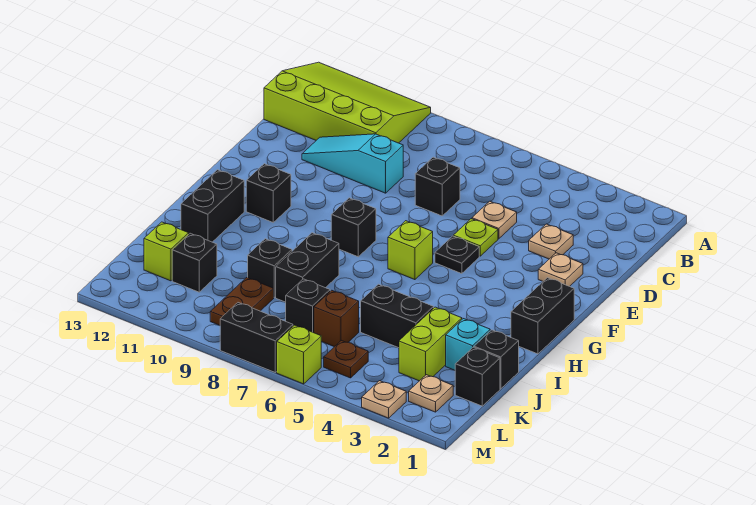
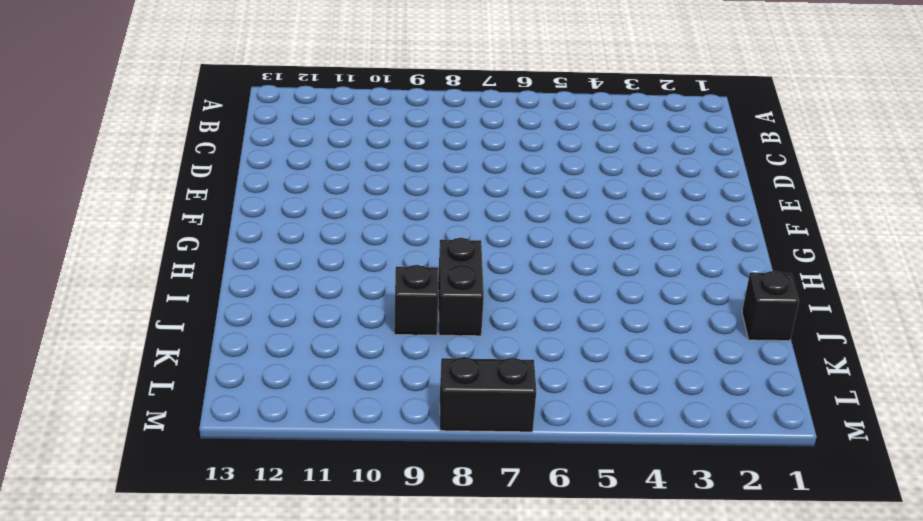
none -> lime 3x4 slope [264,62,431,143]
none -> tan 1x1 plate [529,224,573,259]
none -> tan 1x1 plate [472,201,517,239]
none -> black 1x1 brick [415,157,460,216]

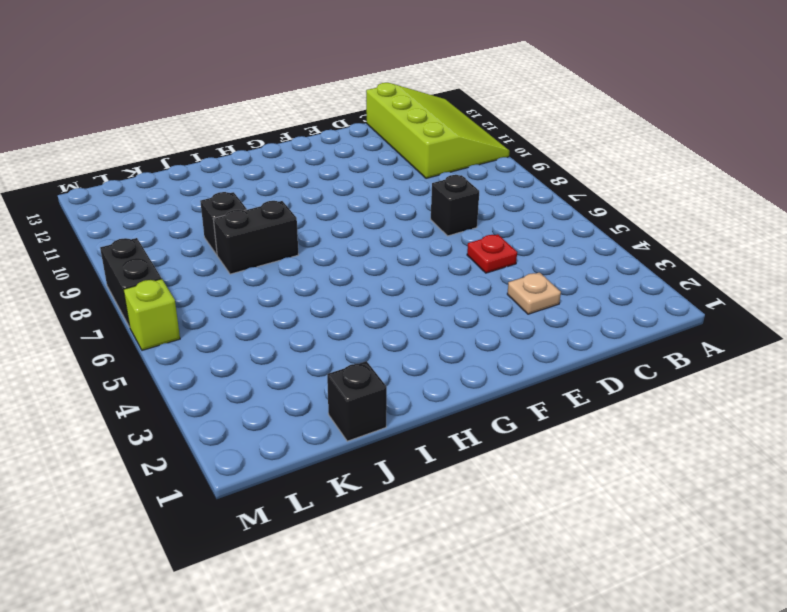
red 1x1 plate [467,234,517,273] -> tan 1x1 plate [472,201,517,239]
none -> cyan 1x3 slope [302,134,403,193]
none -> tan 1x1 plate [538,253,583,287]
none -> lime 1x1 plate [453,219,498,256]
none -> black 1x1 plate [435,236,479,274]

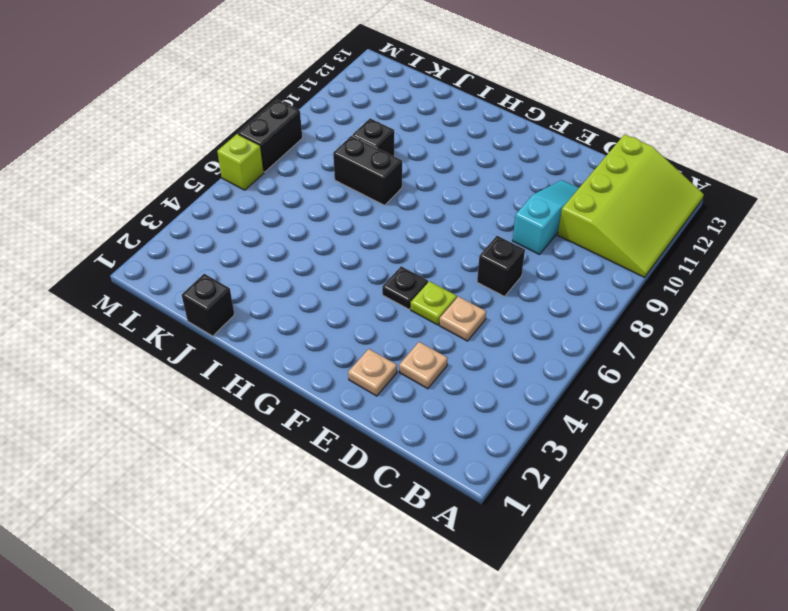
none -> black 1x2 brick [511,278,574,354]
none -> lime 1x1 brick [388,221,433,280]
none -> black 1x1 brick [331,198,376,257]
none -> black 1x1 brick [246,164,291,222]

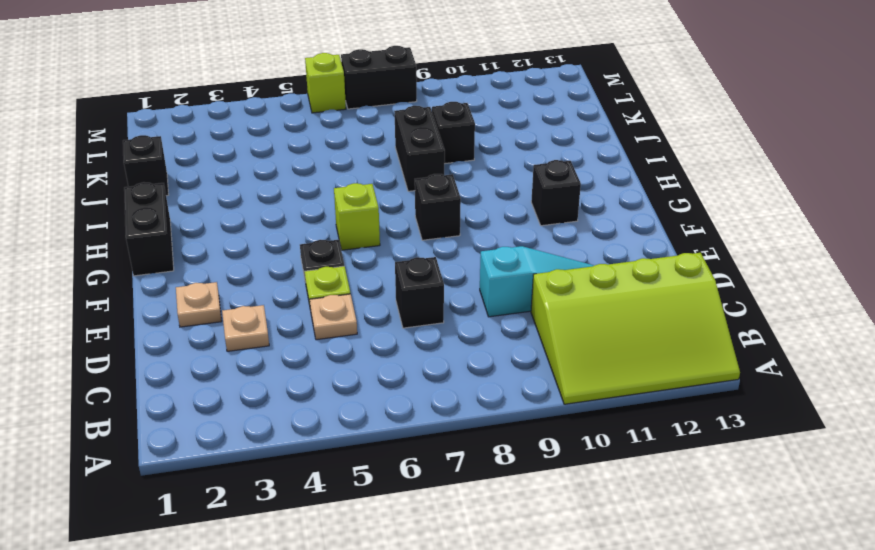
none -> black 1x2 brick [181,170,244,242]
none -> cyan 1x1 brick [446,319,490,370]
none -> lime 1x2 brick [399,307,462,381]
none -> black 1x2 brick [361,284,434,348]

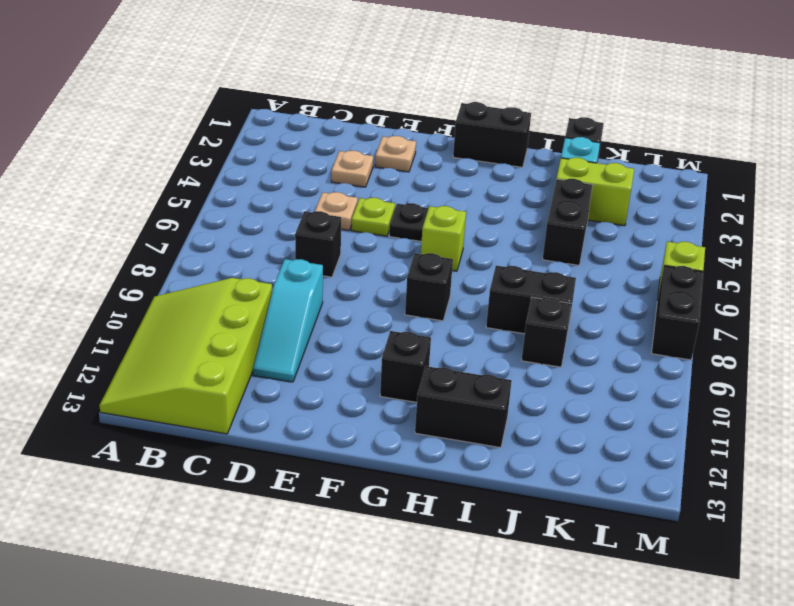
none -> black 1x1 brick [455,347,500,406]
none -> brown 1x1 brick [314,290,359,347]
none -> black 1x1 brick [285,279,330,333]
none -> brown 1x2 plate [210,278,274,326]

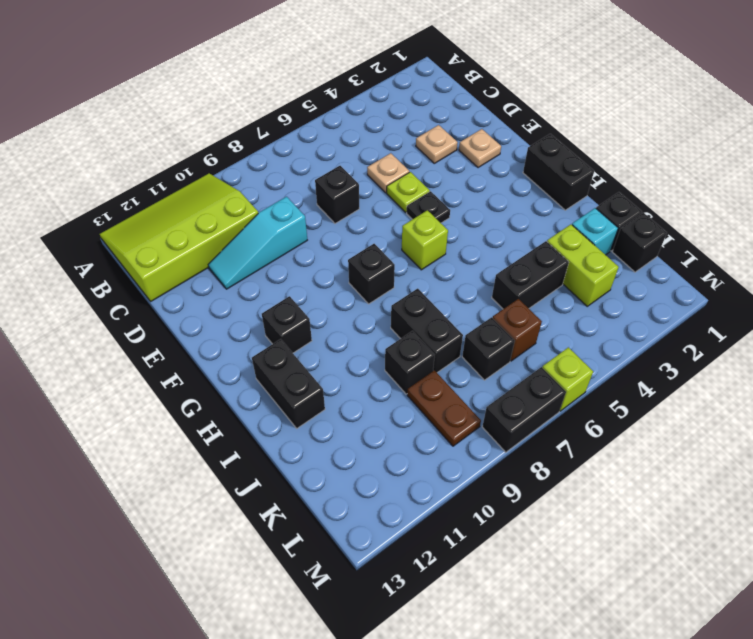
none -> black 1x1 brick [172,233,217,292]
none -> lime 1x1 brick [144,222,189,281]
none -> tan 1x1 plate [409,375,453,412]
none -> brown 1x1 plate [324,341,368,378]

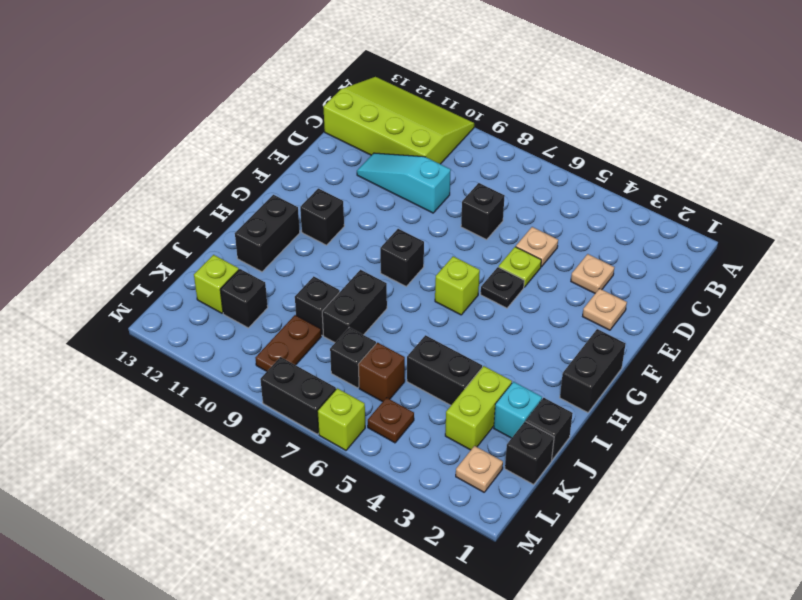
none -> tan 1x1 plate [362,381,406,418]

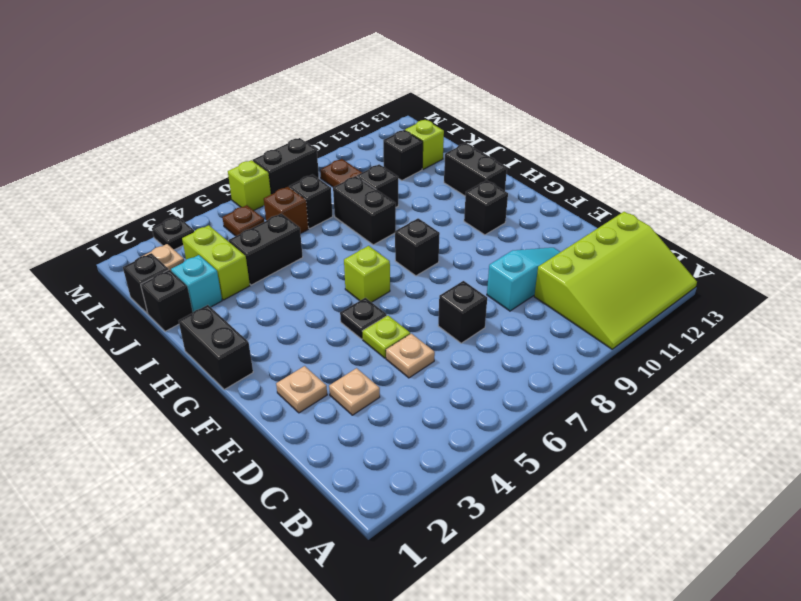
black 1x1 plate [152,216,194,250] -> tan 1x1 plate [362,381,406,418]

